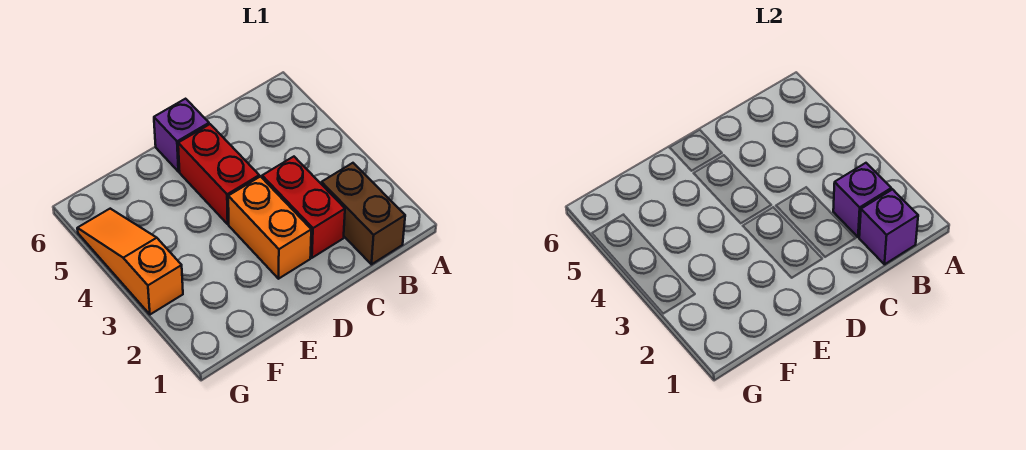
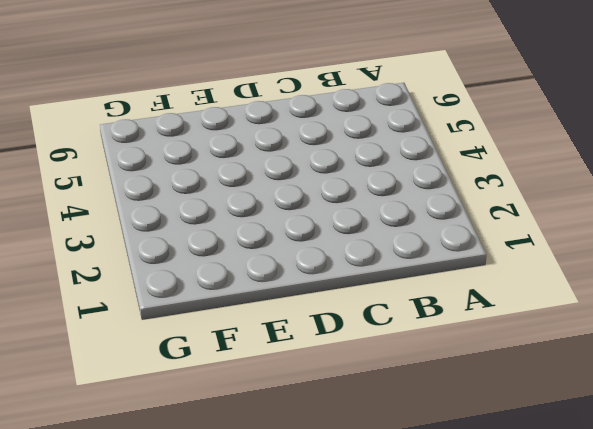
none -> brown 1x2 brick [321,163,405,264]
none -> red 1x2 brick [262,157,345,258]

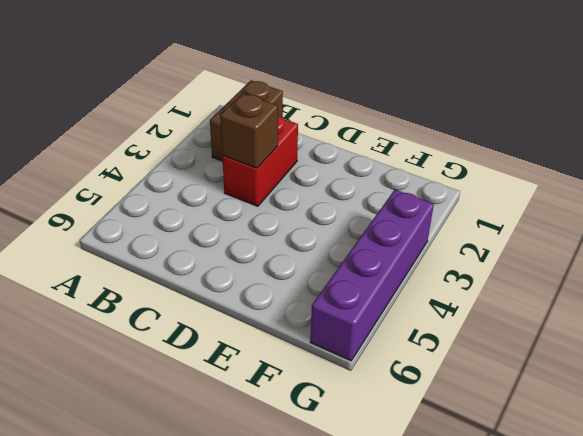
brown 1x1 brick [220,93,278,168] -> none
purple 1x4 brick [310,190,434,361] -> orange 1x3 slope [77,209,183,314]
none -> orange 1x2 brick [228,177,311,279]
none -> red 1x2 brick [178,124,259,224]

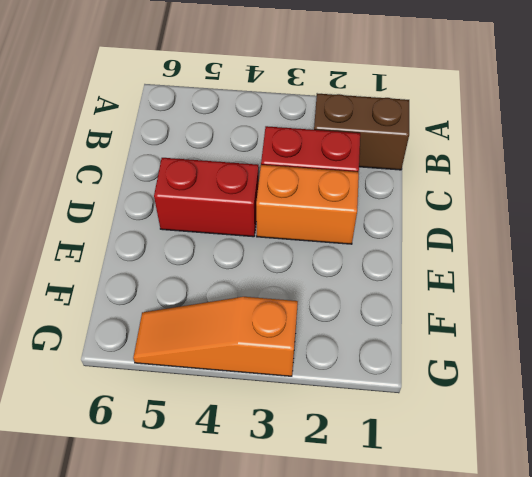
none -> purple 1x1 brick [154,99,209,172]
none -> purple 1x1 brick [859,189,918,264]

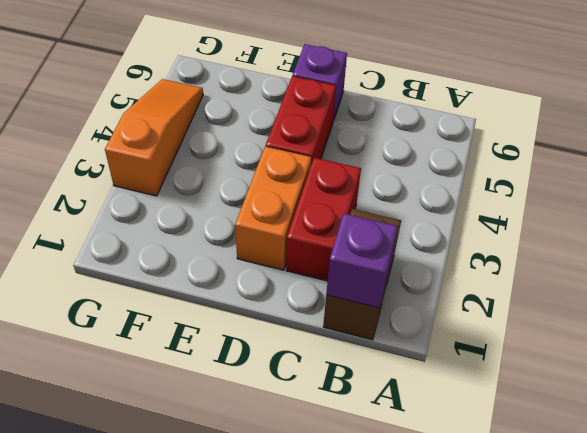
none -> purple 1x1 brick [833,163,891,237]

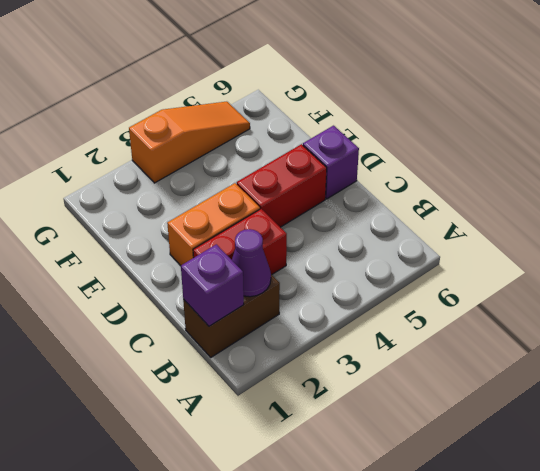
purple 1x1 cone [232,229,271,297] -> purple 1x1 brick [833,163,891,237]

